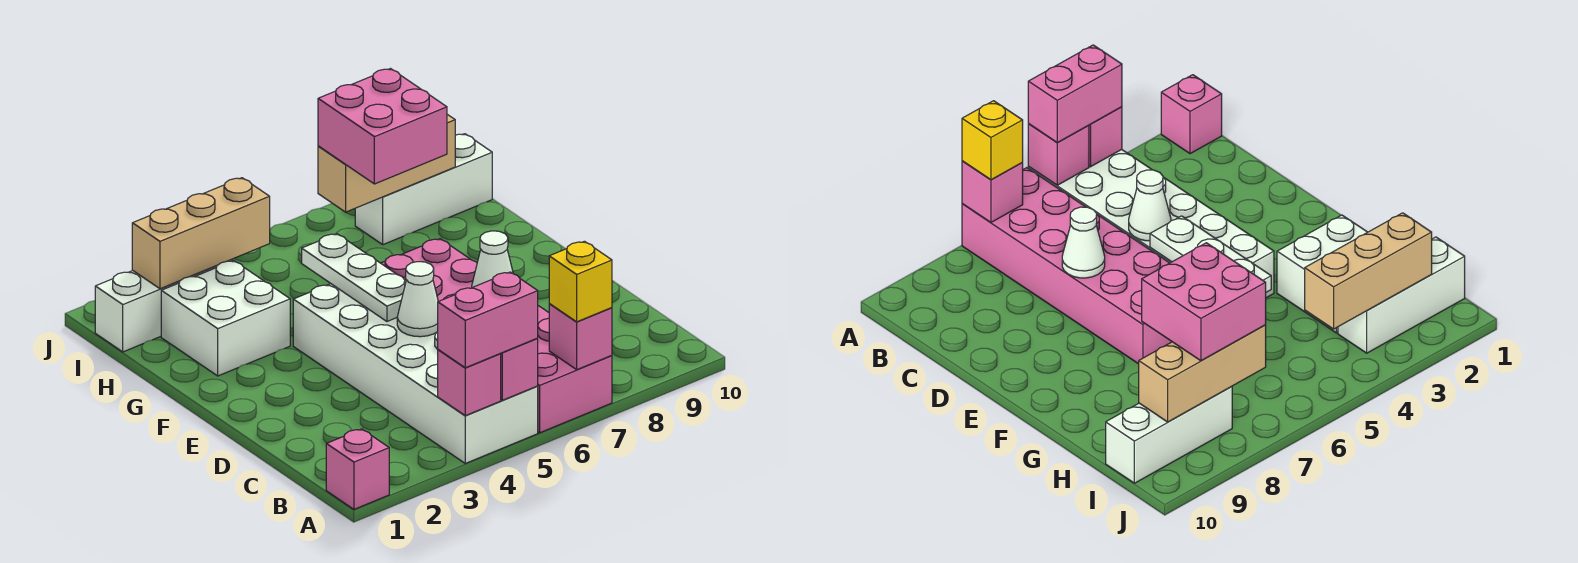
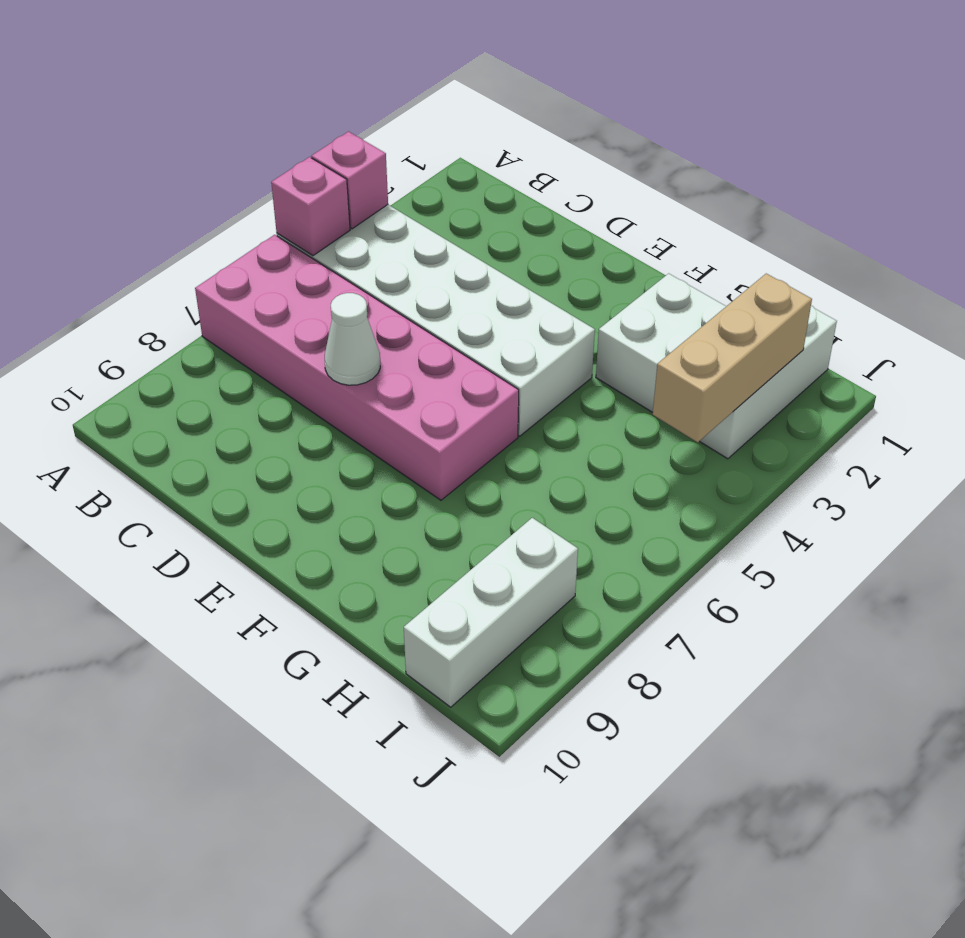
none -> pink 1x1 brick [326,429,389,509]
none -> pink 1x1 brick [549,304,612,370]
none -> white 1x1 cone [397,262,438,337]

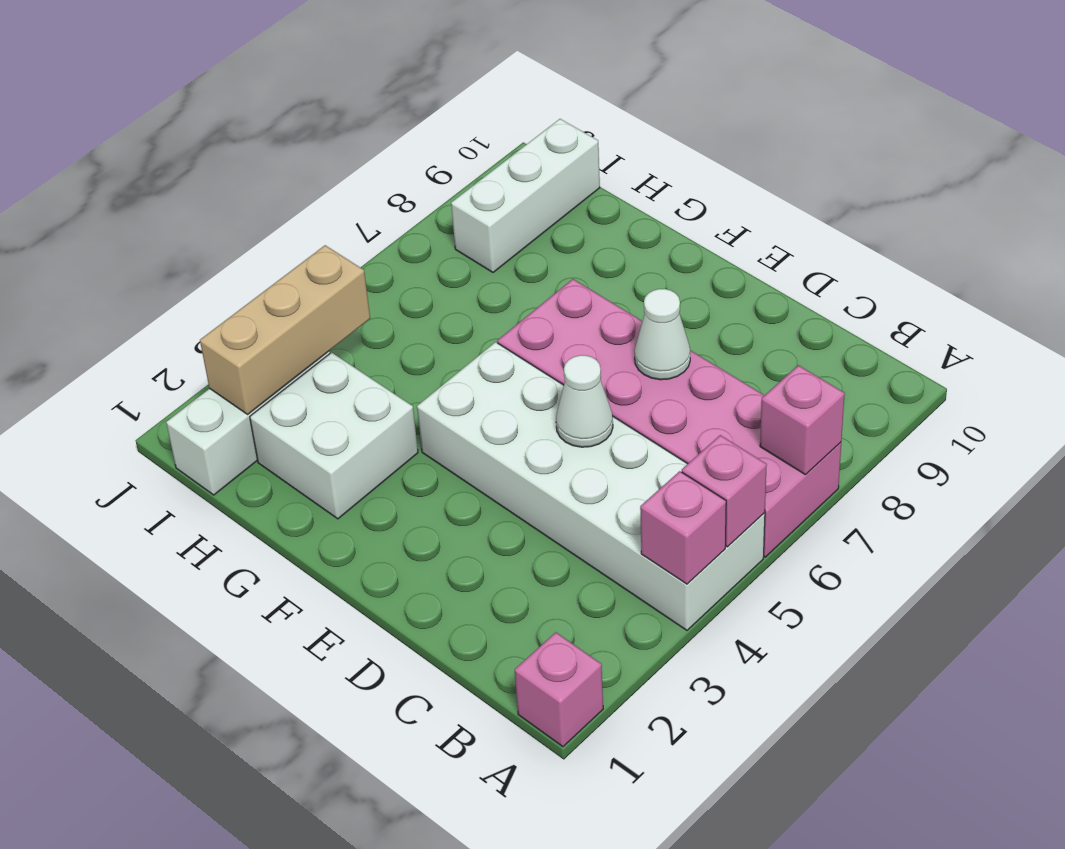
none -> white 1x3 plate [302,234,406,321]
none -> tan 1x3 brick [318,114,455,212]
none -> pink 1x2 brick [438,272,538,368]

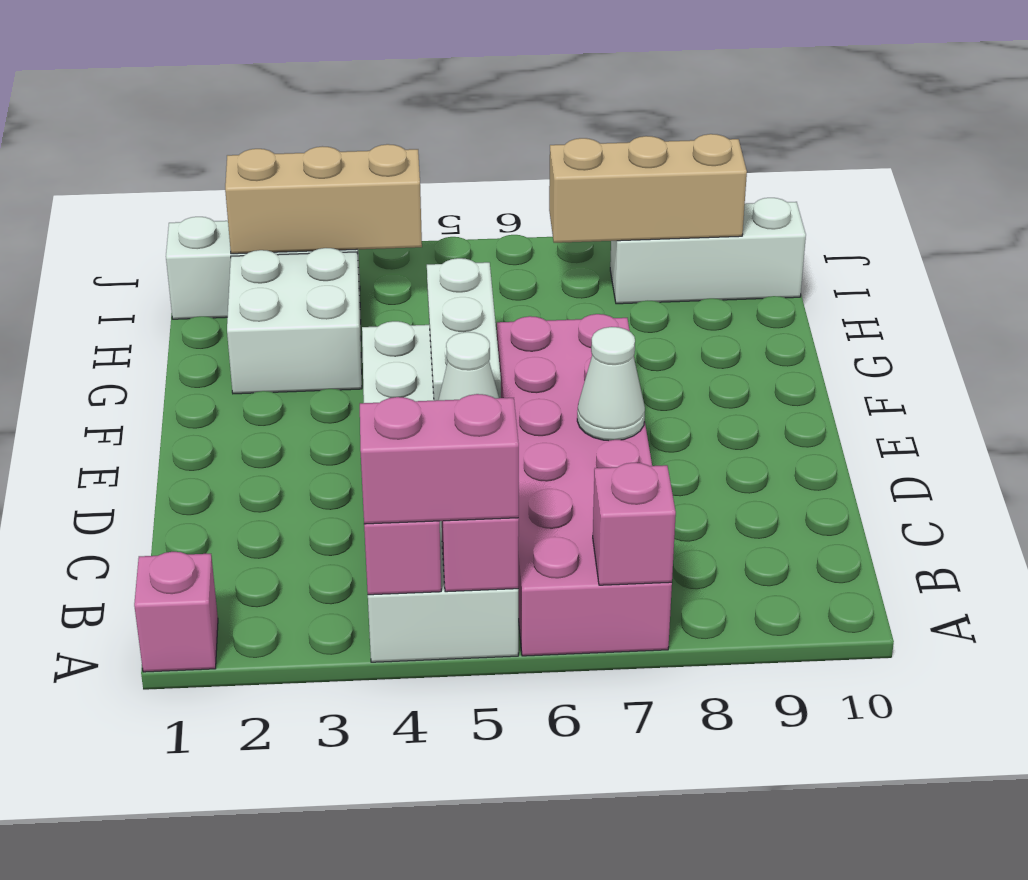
none -> yellow 1x1 brick [549,241,612,322]
none -> pink 2x2 brick [318,69,447,184]

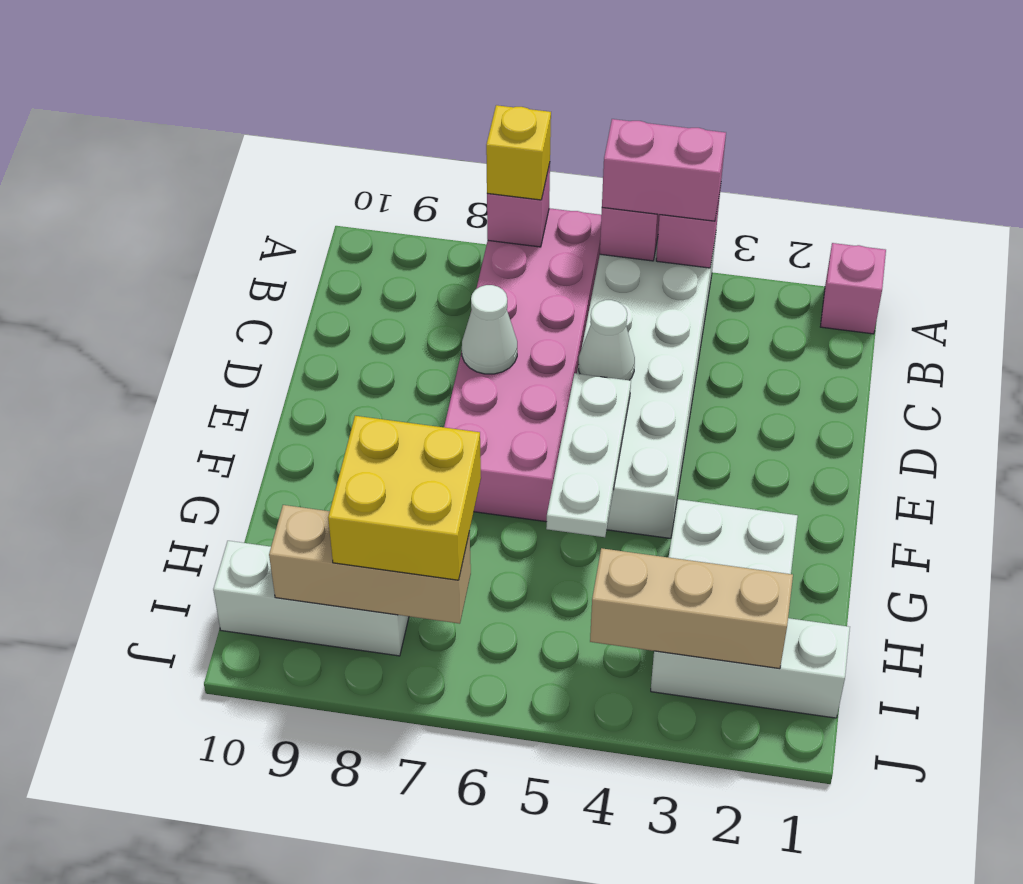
yellow 2x2 brick [328,416,481,580] -> pink 2x2 brick [318,69,447,184]

